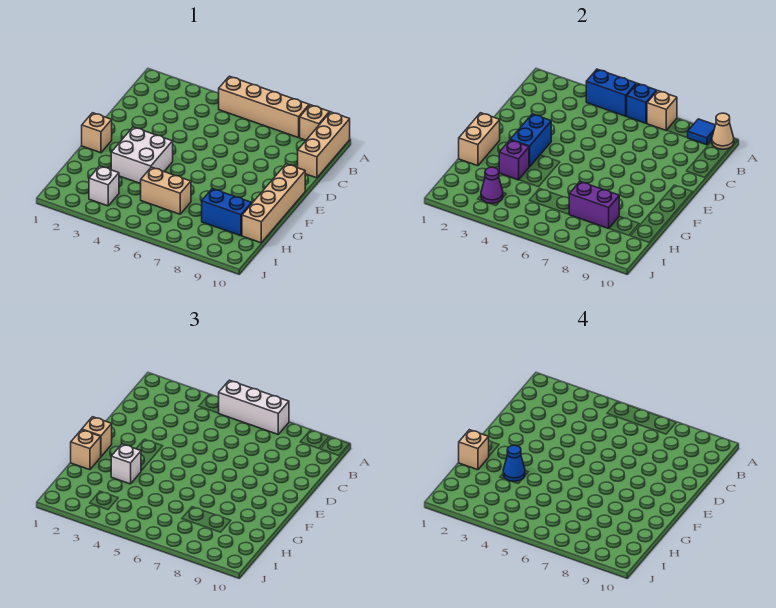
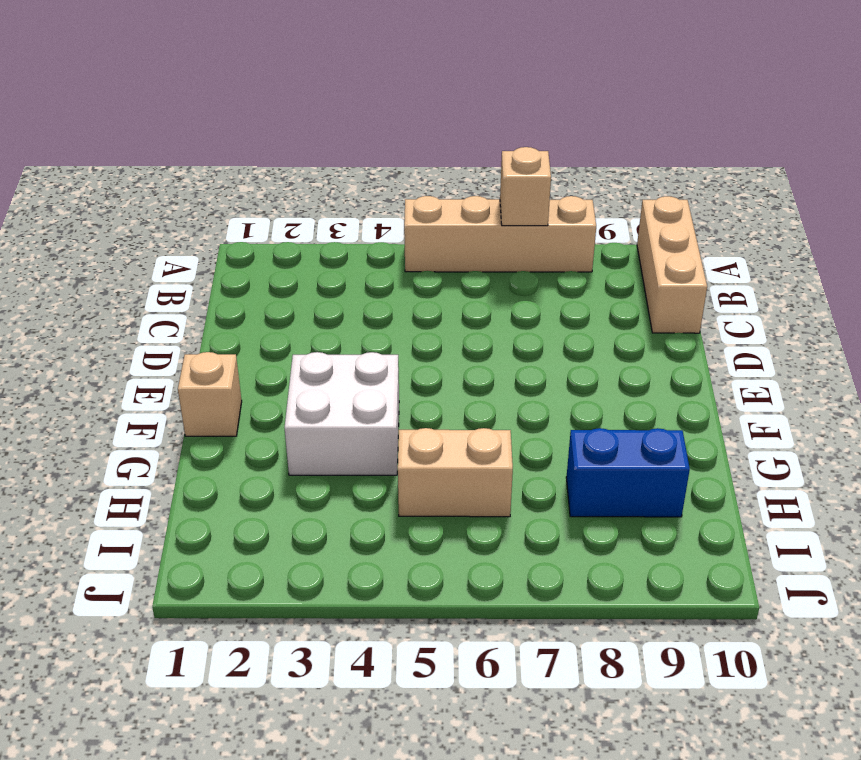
none -> tan 1x1 brick [300,105,330,140]
none -> tan 1x4 brick [242,164,305,243]
none -> white 1x1 brick [89,166,119,206]

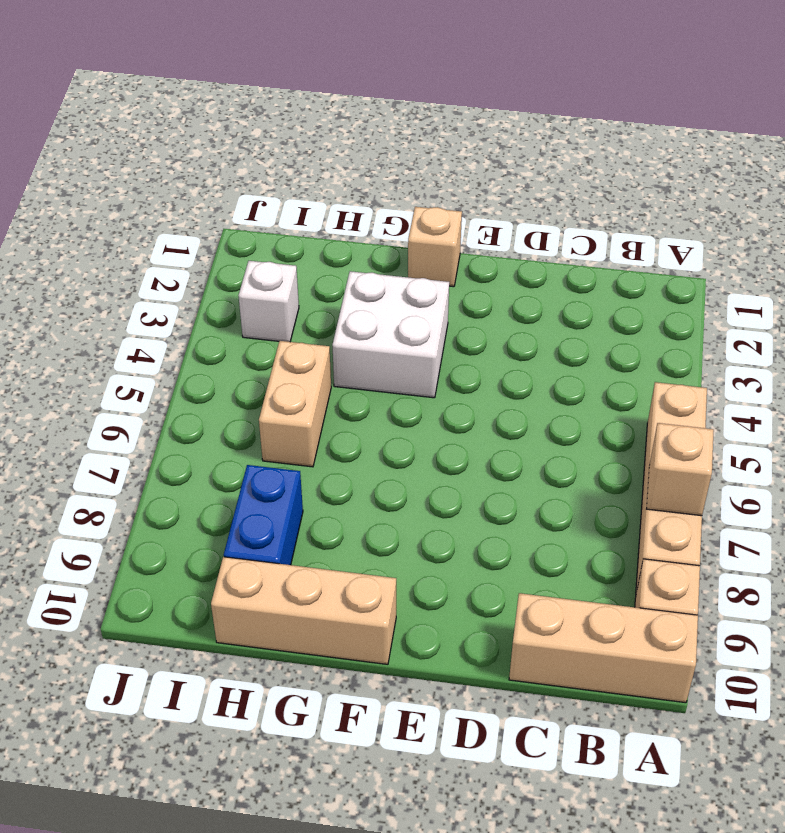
tan 1x3 brick [211,557,396,664] -> tan 1x4 brick [242,164,305,243]
none -> blue 1x2 brick [586,69,636,116]
none -> blue 1x1 brick [627,83,657,123]
none -> blue 1x1 tile [688,119,715,145]

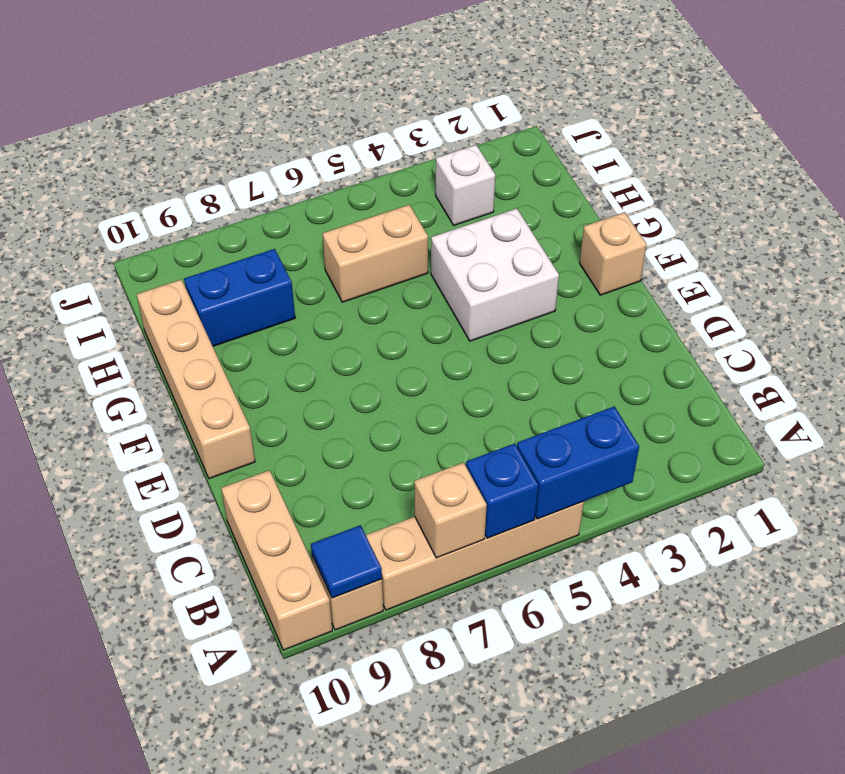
none -> tan 1x1 cone [712,113,734,149]
none -> blue 1x2 brick [510,114,551,167]
none -> tan 1x2 brick [459,113,500,166]

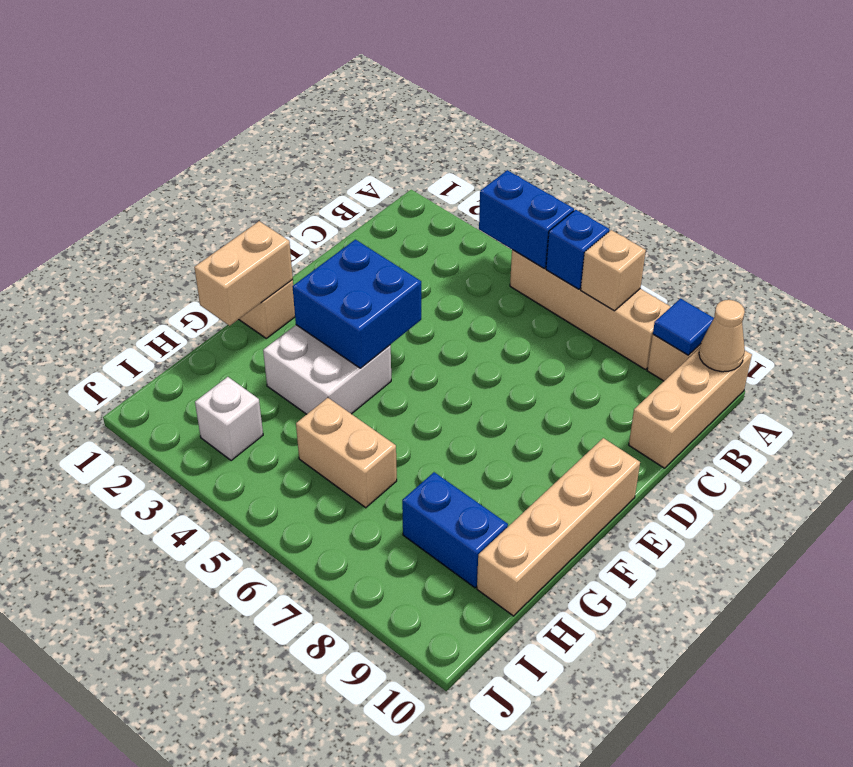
blue 2x2 brick [292,240,421,368] -> blue 1x2 brick [510,114,551,167]
none -> purple 1x1 brick [499,140,529,180]
none -> purple 1x2 brick [569,181,619,229]
none -> purple 1x1 cone [481,167,503,203]

